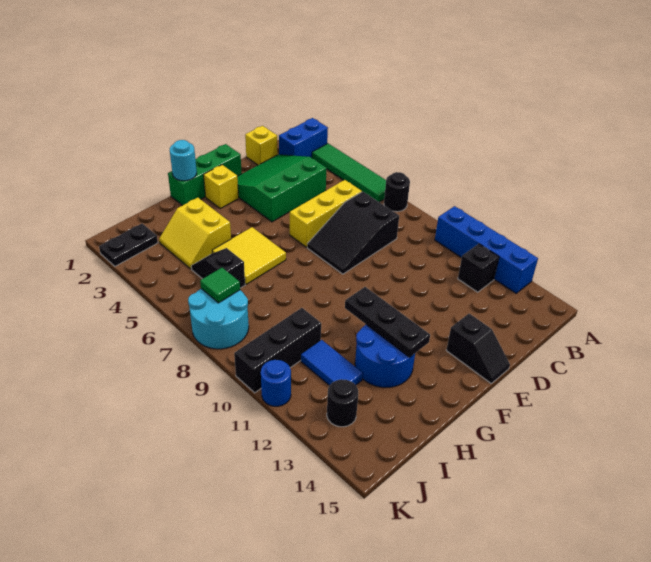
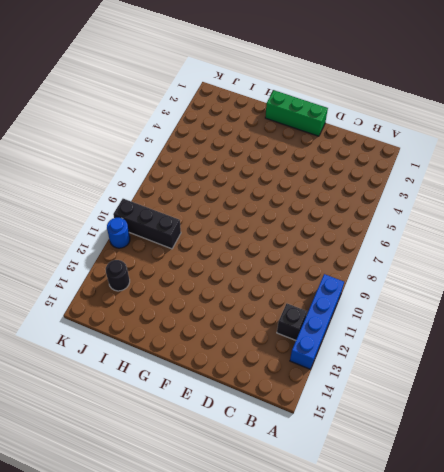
none -> blue 1x2 brick [279,118,328,158]
none -> green 1x4 tile [312,143,386,202]
none -> black 1x1 round brick [384,172,410,212]

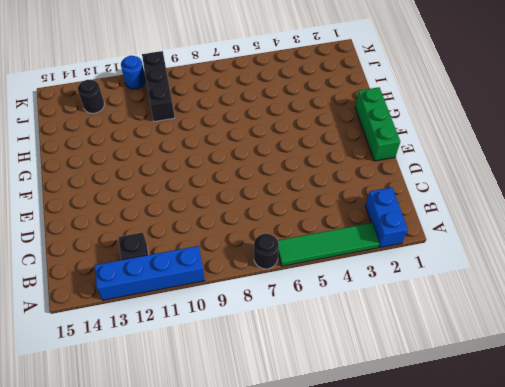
none -> yellow 1x1 brick [245,126,278,165]
none -> green 3x3 slope [237,155,326,222]
none -> yellow 1x3 brick [290,180,362,247]

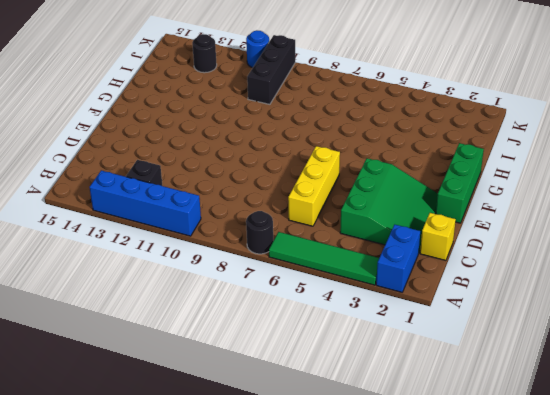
none -> black 2x3 slope [307,192,399,274]
none -> black 1x2 slope [446,314,510,383]
none -> yellow 1x1 brick [204,165,239,208]

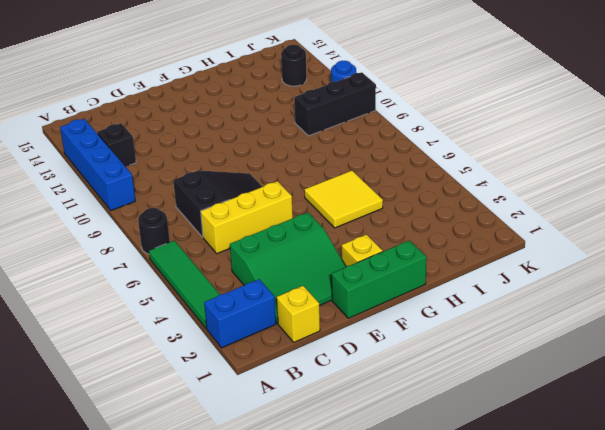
none -> black 1x2 slope [446,314,510,383]
none -> blue 2x2 round brick [355,325,415,388]
none -> yellow 2x2 slope [159,198,231,269]

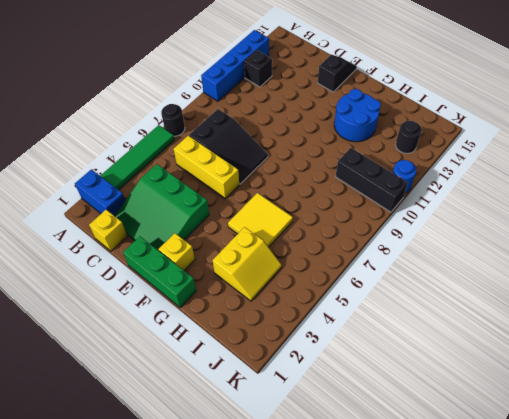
none -> black 1x2 slope [191,248,245,288]
none -> blue 1x2 tile [301,340,363,385]
none -> black 1x2 plate [99,223,158,266]

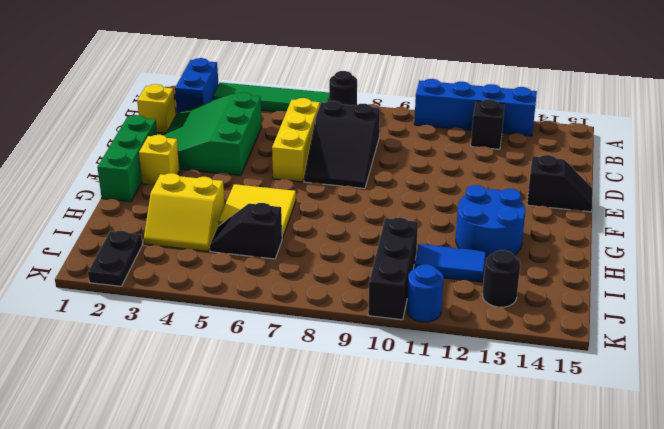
none -> cyan 2x2 round brick [188,289,249,349]
none -> cyan 1x1 round brick [170,140,197,181]
none -> black 1x3 plate [345,287,430,357]

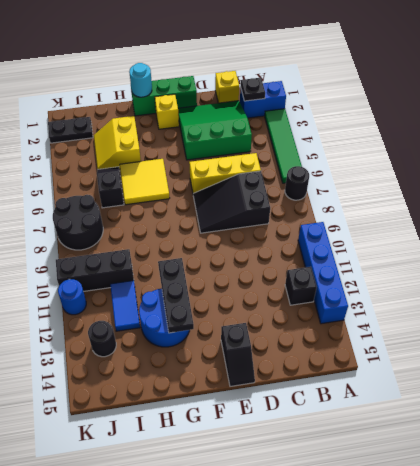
black 1x1 plate [241,78,265,101] -> none
black 2x2 round brick [53,195,103,250] -> cyan 2x2 round brick [188,289,249,349]
none -> green 1x1 tile [200,268,240,303]

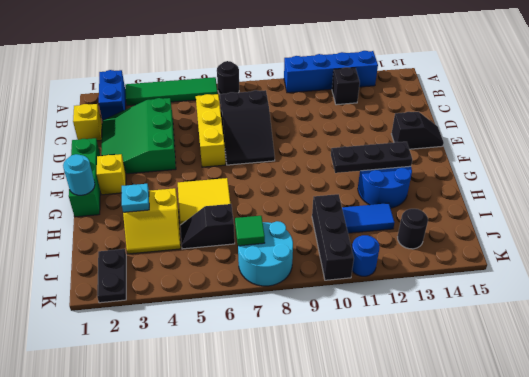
cyan 1x1 plate [122,184,149,212] -> none

